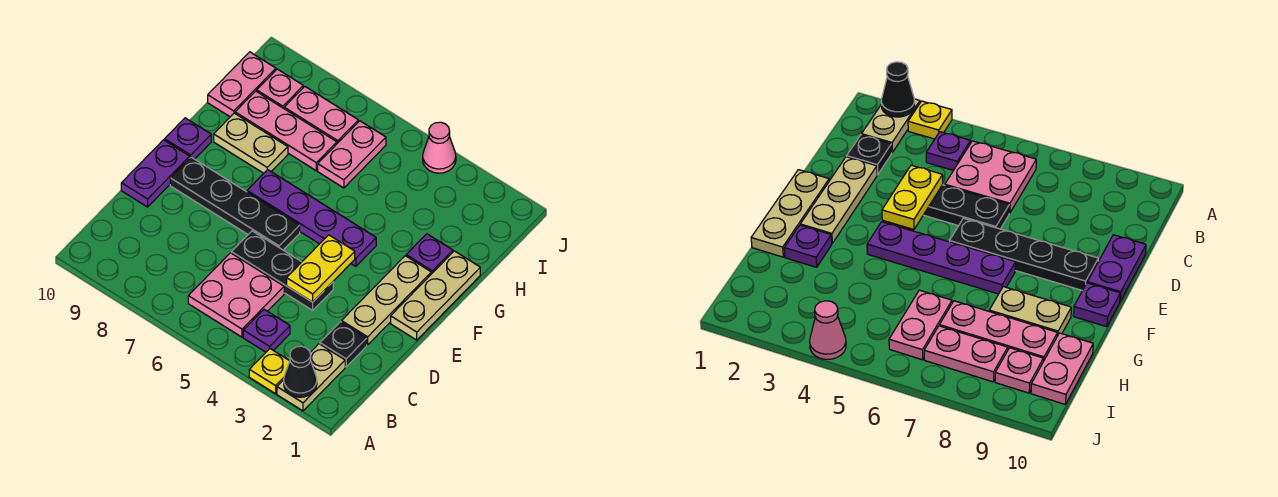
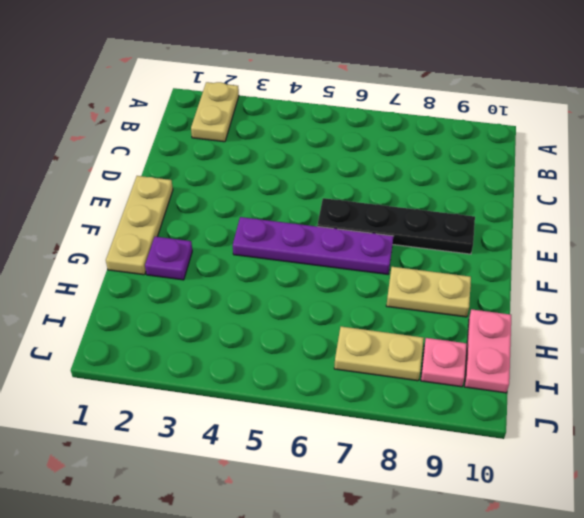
tan 1x2 plate [334,326,424,381] -> pink 1x2 plate [284,86,358,143]
none -> yellow 1x1 plate [249,349,290,394]
none -> purple 1x1 plate [243,310,290,352]
none -> pink 2x2 plate [188,253,284,337]

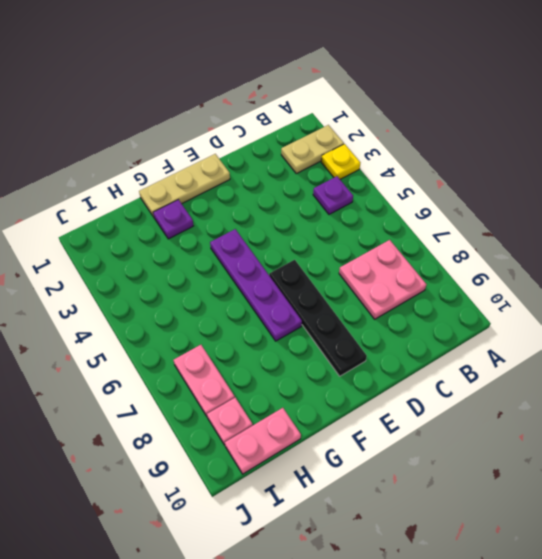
pink 2x2 plate [339,240,427,319] -> pink 2x2 plate moved to [188,253,284,337]
none -> black 1x1 plate [320,322,367,367]
none -> tan 1x3 plate [342,256,431,345]
none -> black 1x3 plate [231,231,333,310]

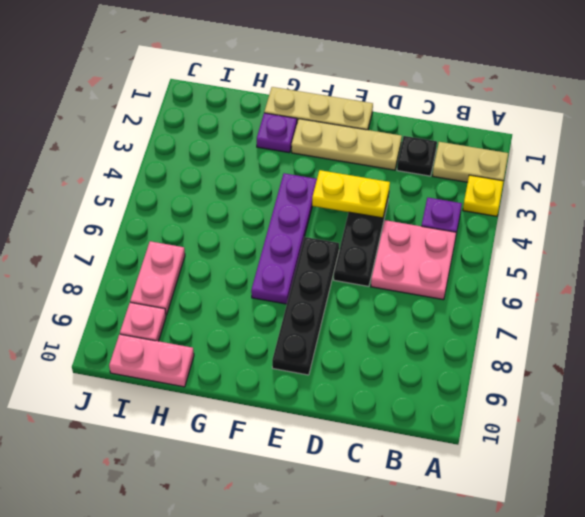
none -> purple 1x2 plate [121,140,190,207]
none -> purple 1x1 plate [165,118,211,159]
none -> tan 1x2 plate [214,113,288,173]

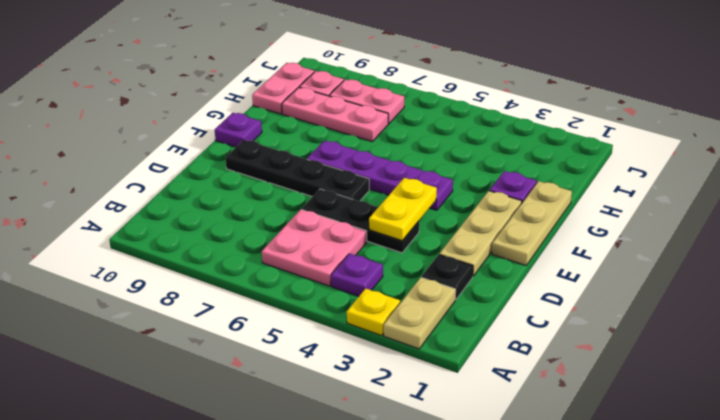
none -> purple 1x2 plate [121,140,190,207]
none -> tan 1x2 plate [214,113,288,173]
none -> pink 1x2 plate [318,121,386,188]

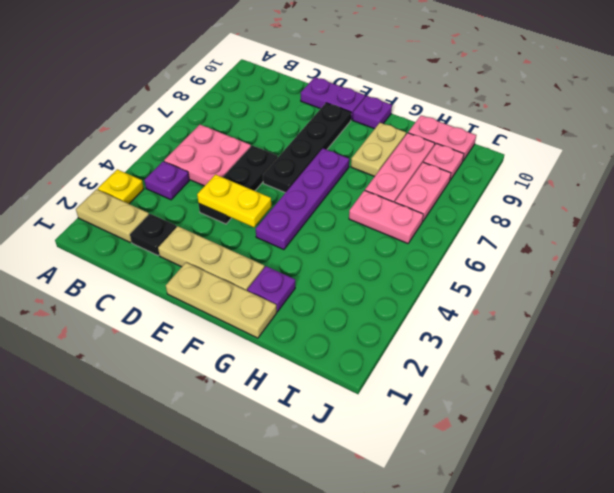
none -> pink 1x1 cone [423,122,456,173]
none -> black 1x1 cone [284,346,317,397]

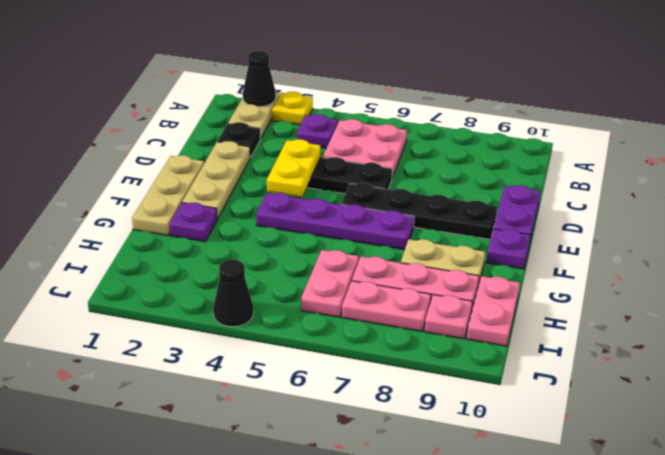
black 1x1 cone [213,260,254,327] -> pink 1x1 cone [423,122,456,173]

